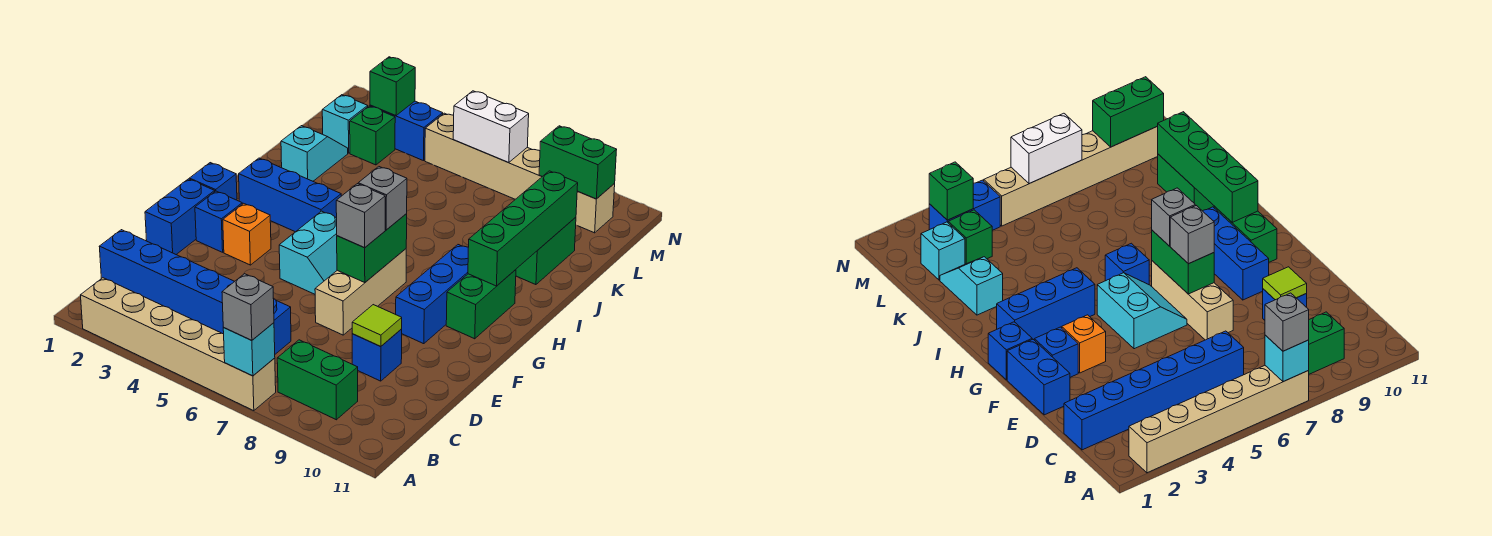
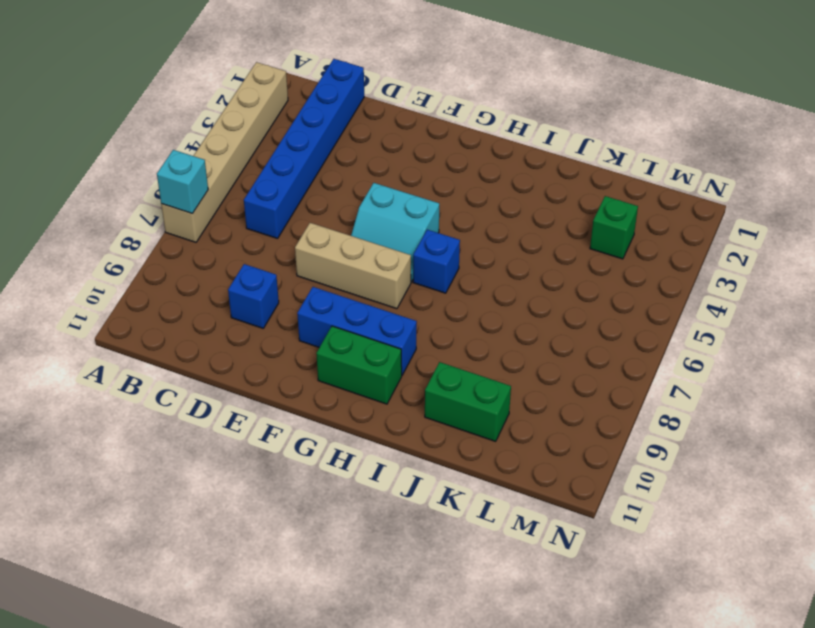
none -> green 1x2 brick [277,340,358,420]
none -> blue 1x2 brick [145,179,215,255]
none -> blue 1x1 brick [195,191,242,252]
none -> orange 1x1 brick [223,203,271,265]

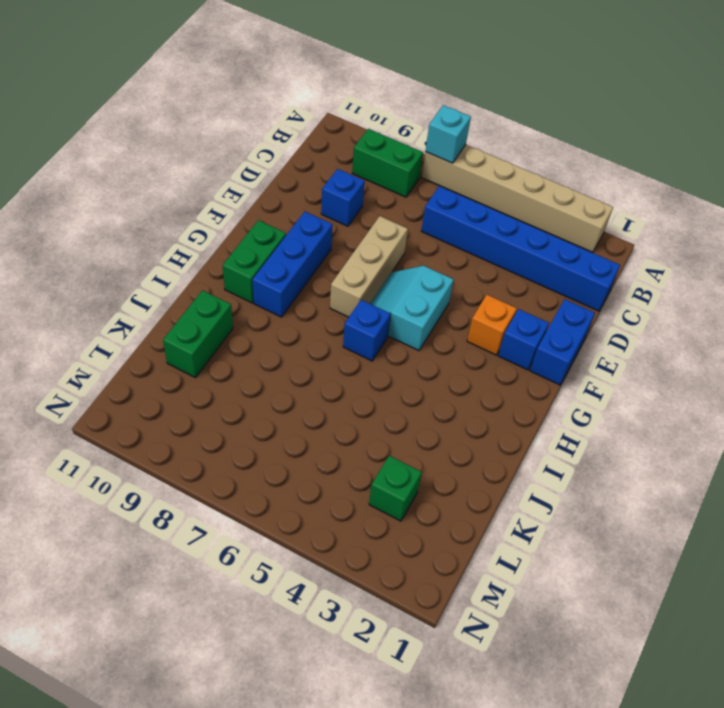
none -> blue 1x1 brick [189,163,237,200]
none -> blue 1x3 brick [239,158,341,232]
none -> cyan 1x2 slope [281,126,348,181]
none -> cyan 1x1 brick [322,95,368,153]

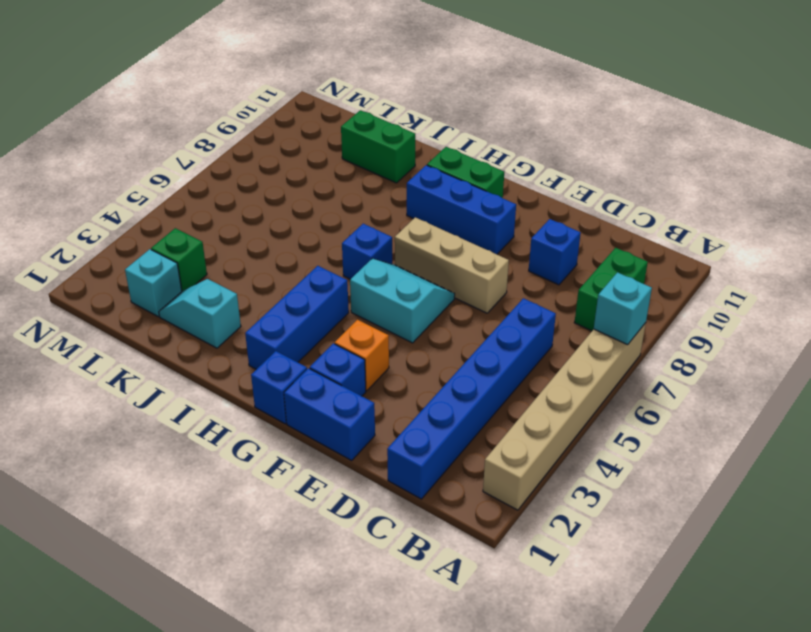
none -> blue 1x2 brick [370,101,443,161]
none -> tan 1x6 brick [425,113,615,233]
none -> lime 1x1 tile [352,305,402,347]
none -> green 1x2 brick [337,214,407,283]

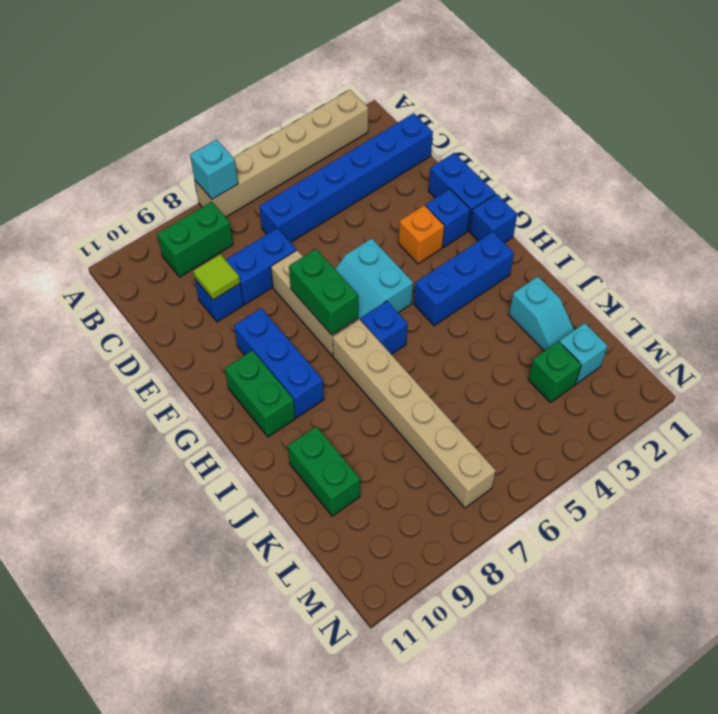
blue 1x2 brick [226,228,296,304] -> blue 1x2 brick moved to [370,101,443,161]
tan 1x6 brick [333,319,496,508] -> tan 1x6 brick turned to [425,113,615,233]
none -> green 1x4 brick [468,171,578,286]
none -> green 1x1 brick [370,57,415,116]
none -> white 1x2 brick [453,91,529,163]
none -> green 1x2 brick [539,126,617,199]

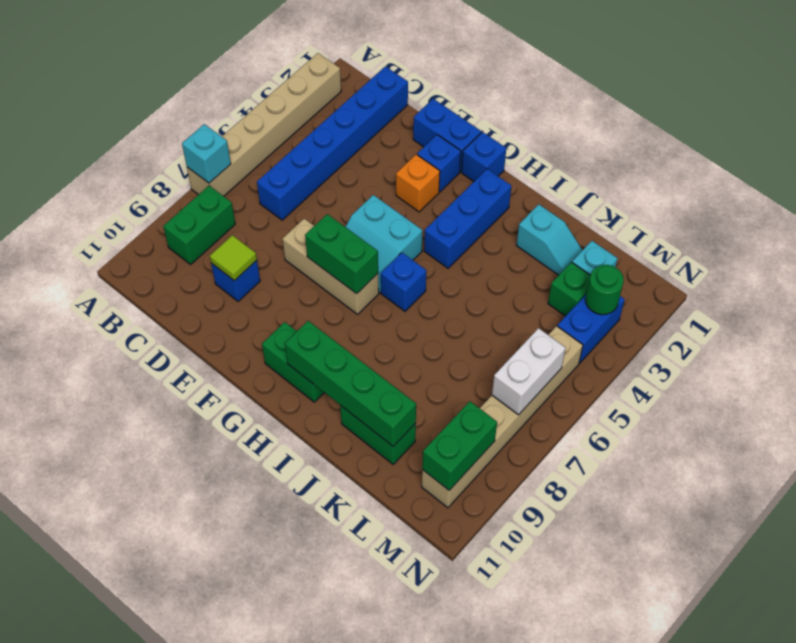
green 1x1 round brick [585,265,624,315] -> green 1x1 brick [370,57,415,116]
none -> blue 1x3 brick [396,245,468,344]
none -> grey 1x1 brick [222,274,274,340]
none -> grey 1x1 brick [336,184,385,248]
none -> grey 1x1 brick [358,167,407,230]

